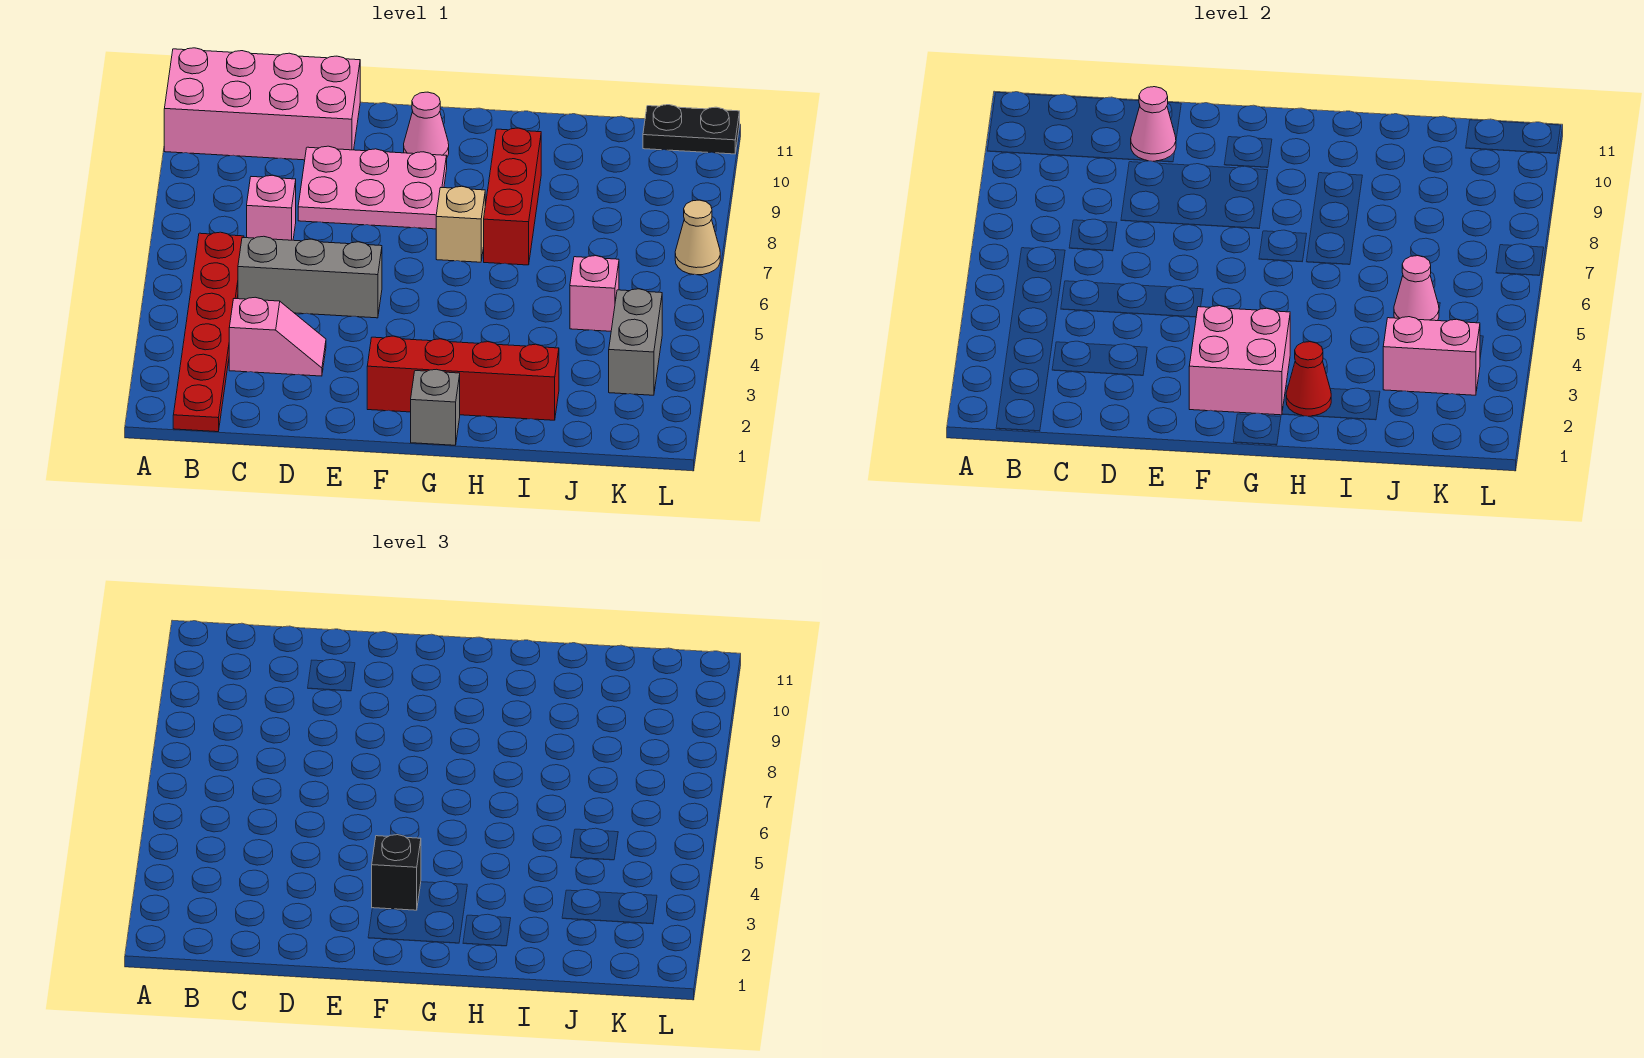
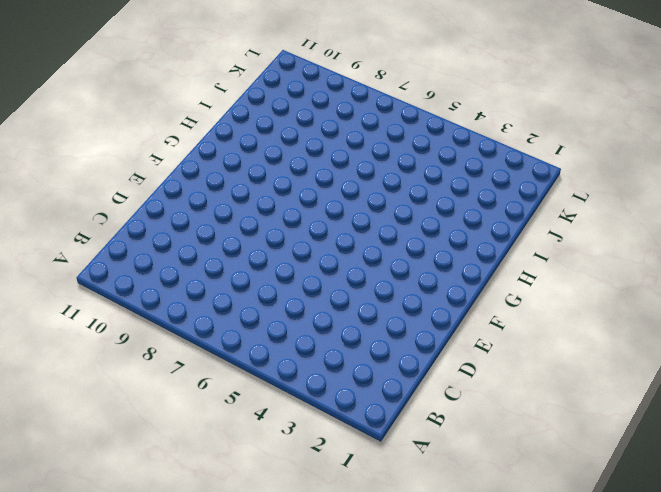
none -> pink 2x4 brick [164,48,360,160]
none -> red 1x6 plate [173,232,244,432]
none -> pink 1x2 slope [229,297,326,376]

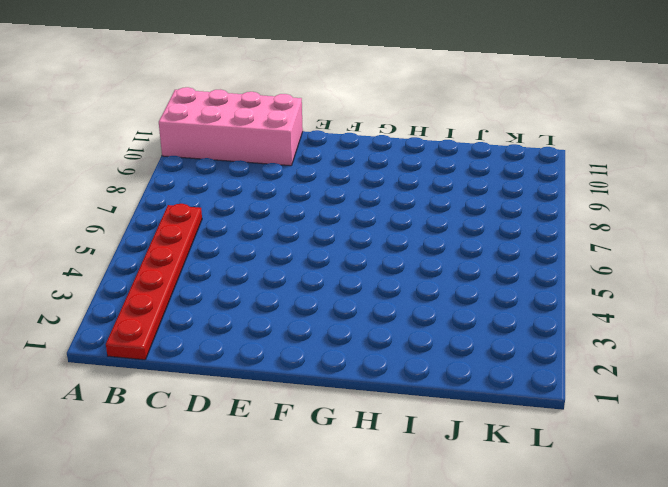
none -> pink 1x2 slope [229,297,326,376]
none -> grey 1x3 brick [238,236,382,318]
none -> pink 1x1 brick [247,175,296,240]

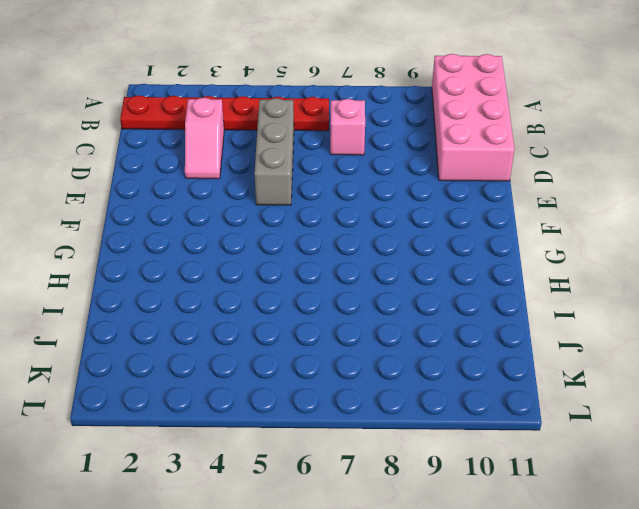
none -> pink 2x3 plate [298,146,447,229]
none -> red 1x4 brick [367,336,559,420]
none -> pink 1x1 cone [404,92,449,157]

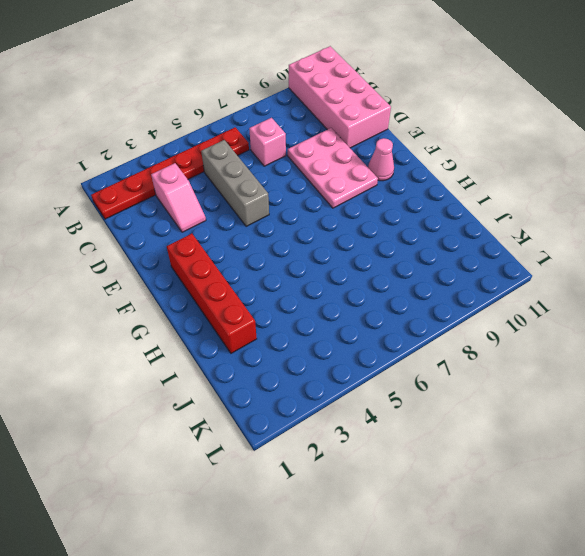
none -> grey 1x1 brick [411,369,460,445]
none -> tan 1x1 brick [436,186,485,262]
none -> red 1x3 brick [484,128,541,265]

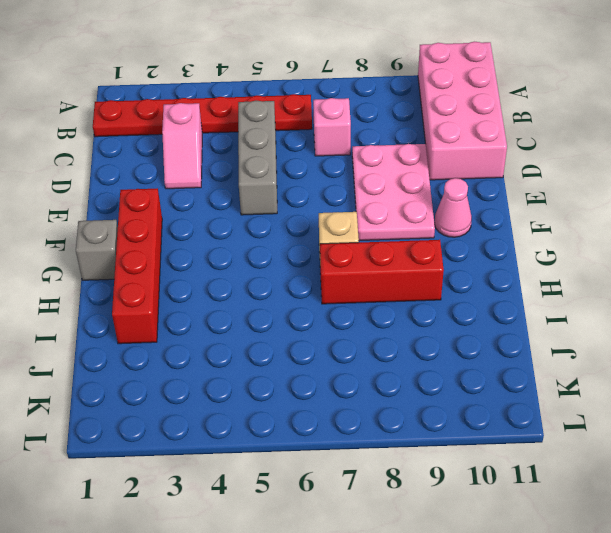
none -> pink 1x1 brick [570,256,619,331]
none -> grey 1x2 brick [609,289,662,395]
none -> black 1x2 plate [643,105,740,154]

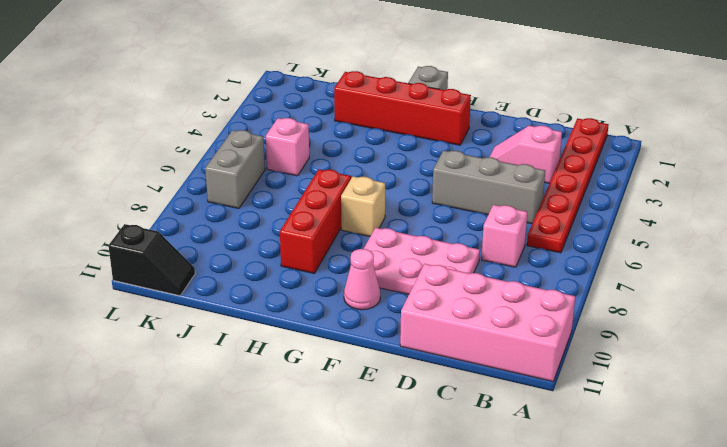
grey 1x2 brick [205,130,265,208] -> grey 1x2 brick moved to [609,289,662,395]
black 1x2 slope [109,224,195,296] -> black 1x2 plate [643,105,740,154]
none -> tan 1x1 cone [675,200,720,275]
none -> pink 1x1 cone [1131,87,1176,161]
none -> pink 2x2 brick [1189,306,1290,415]

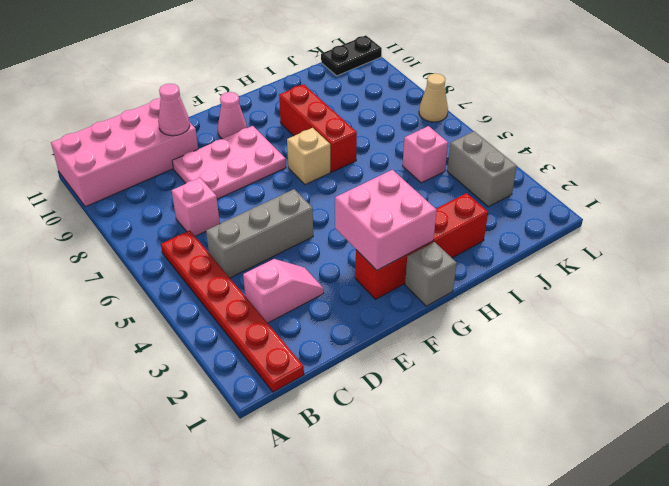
none -> red 1x1 cone [1286,342,1331,416]
none -> pink 1x2 brick [1383,317,1480,395]
none -> pink 1x1 cone [1394,256,1439,321]

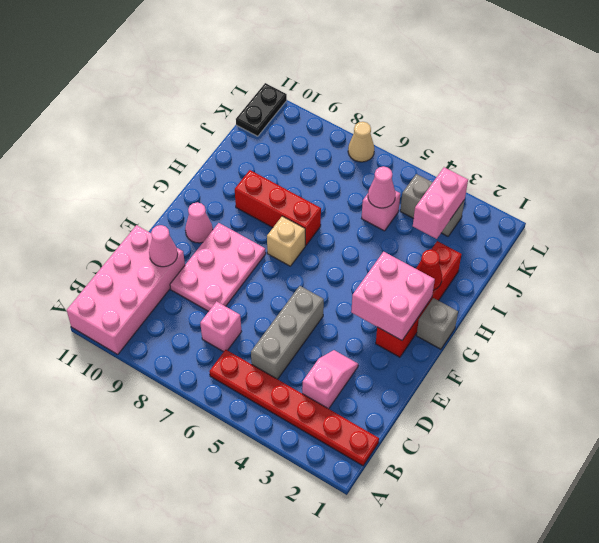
none -> black 1x1 brick [372,835,421,910]

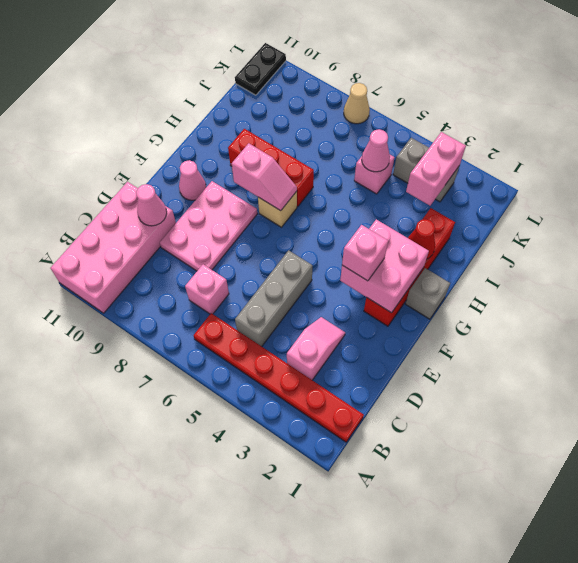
pink 1x1 brick [342,225,388,281] -> black 1x1 brick [372,835,421,910]
pink 1x2 slope [232,143,297,211] -> none

